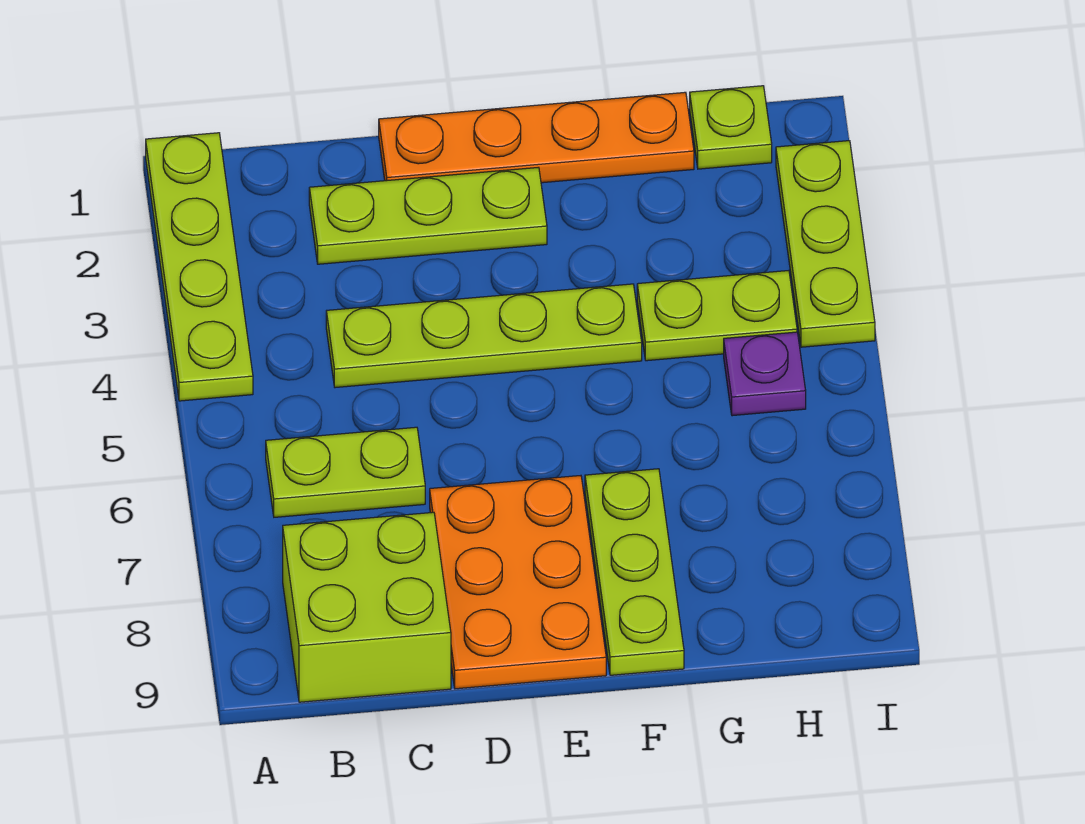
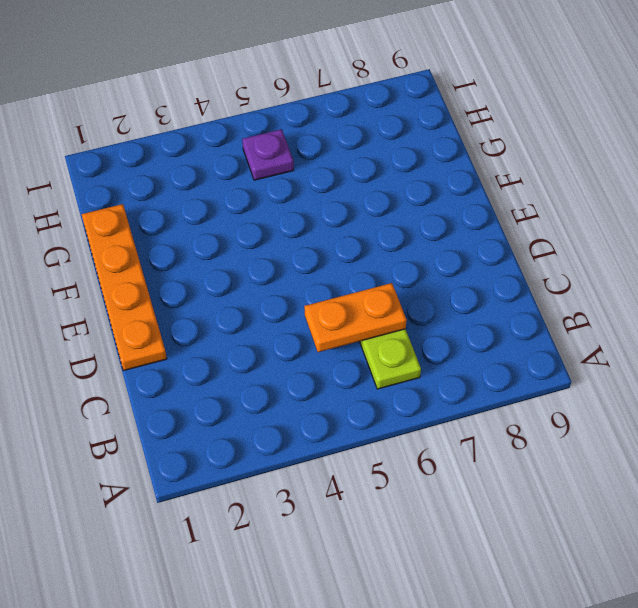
orange 1x2 plate [304,283,407,352] -> none
none -> lime 1x4 plate [146,133,253,401]
none -> lime 2x2 brick [283,512,451,702]
none -> lime 1x3 plate [309,167,547,264]

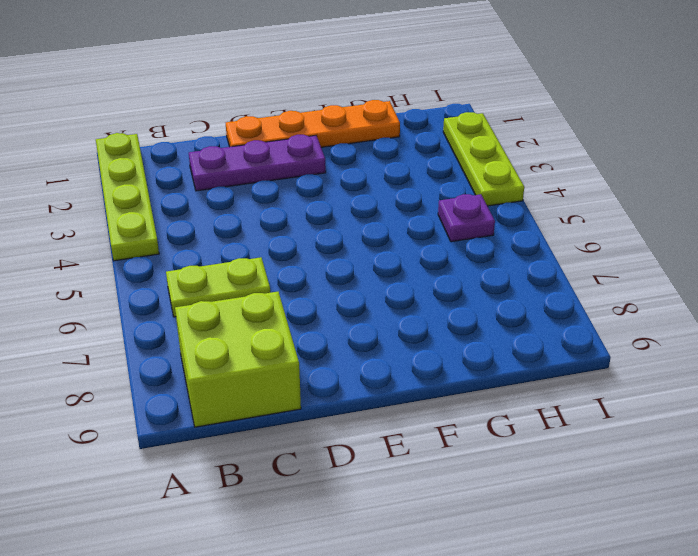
purple 1x3 plate [189,135,326,191] -> lime 1x3 plate [309,167,547,264]
none -> lime 1x4 plate [326,284,642,388]
none -> orange 2x3 plate [430,476,606,689]
none -> lime 1x3 plate [585,469,684,675]

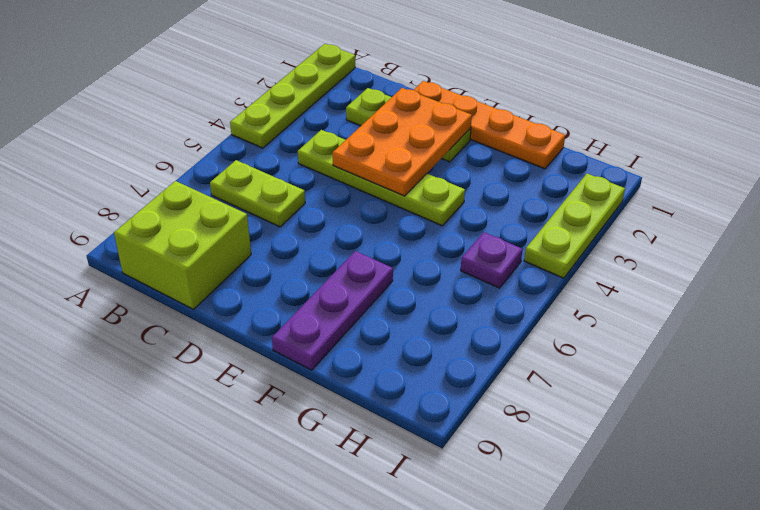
orange 2x3 plate [332,88,472,196] -> orange 2x3 plate moved to [430,476,606,689]
purple 1x3 plate [272,251,393,370] -> lime 1x3 plate [585,469,684,675]
none -> lime 1x2 plate [637,271,797,361]
none -> lime 1x1 plate [690,86,772,169]

